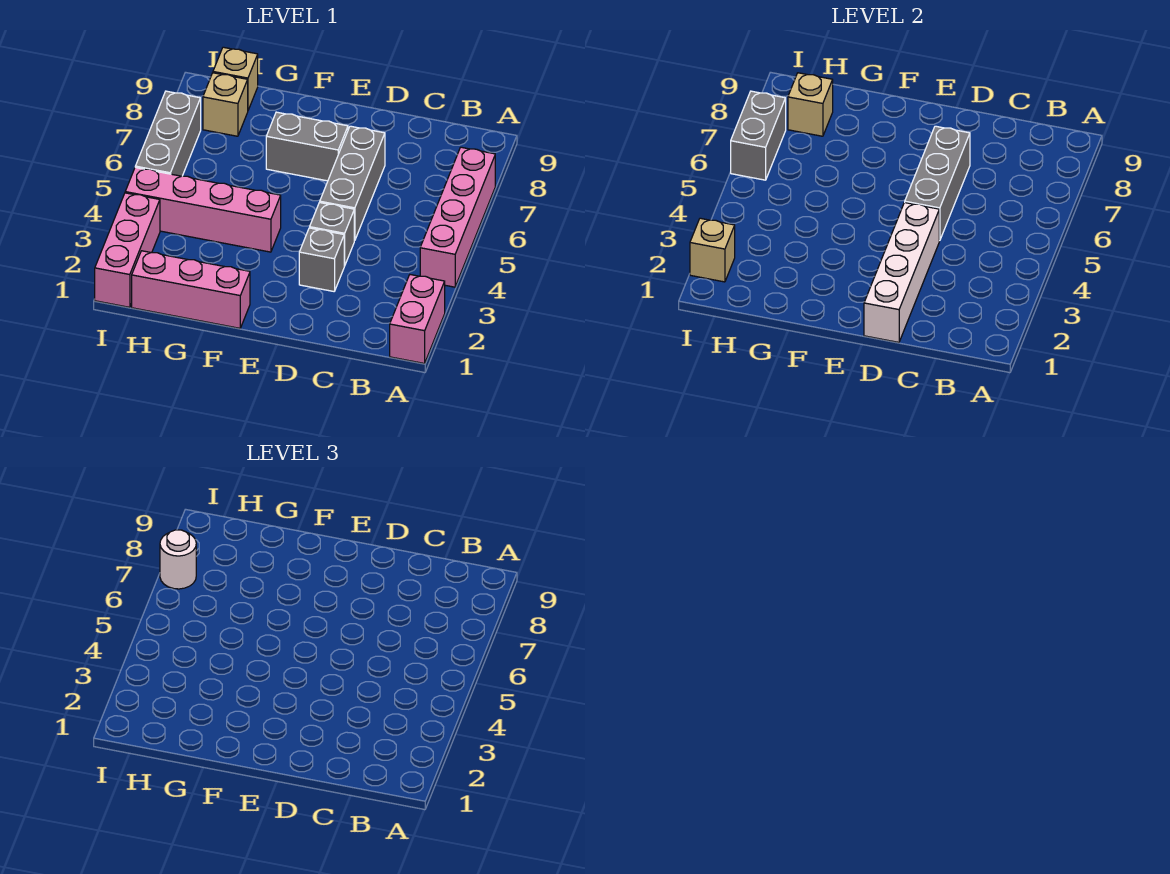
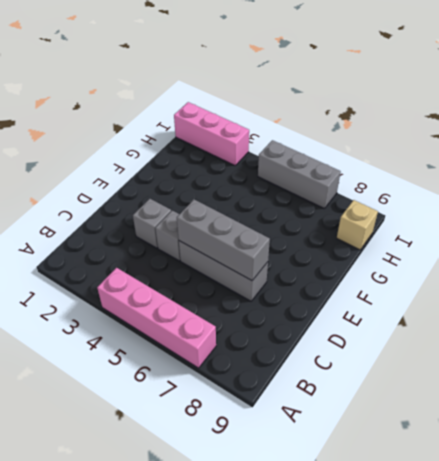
none -> pink 1x2 brick [390,275,445,363]
none -> grey 1x2 brick [266,112,348,181]
none -> pink 1x3 brick [132,251,250,328]

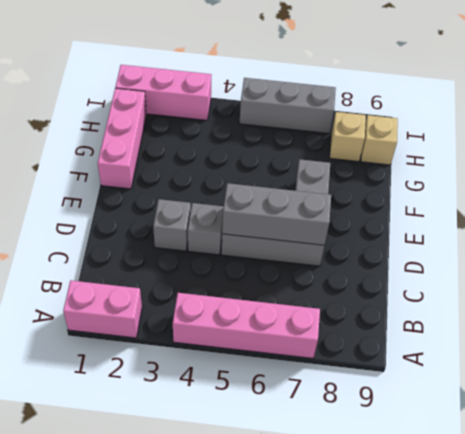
none -> pink 1x4 brick [125,167,281,252]
none -> white 1x4 brick [864,203,939,342]
none -> tan 1x1 brick [788,73,833,136]

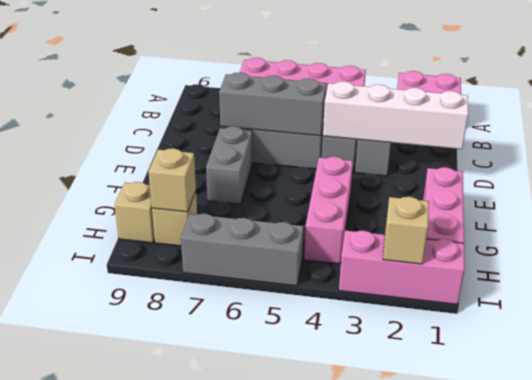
pink 1x3 brick [304,157,353,264] -> pink 1x4 brick [125,167,281,252]
none -> grey 1x2 brick [731,91,786,180]
none -> white 1x1 round brick [160,530,196,589]

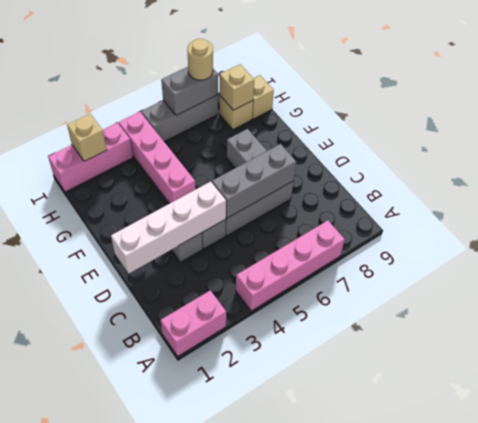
tan 1x1 round brick [187,39,213,80] -> white 1x1 round brick [160,530,196,589]
none -> pink 1x3 brick [132,251,250,328]

